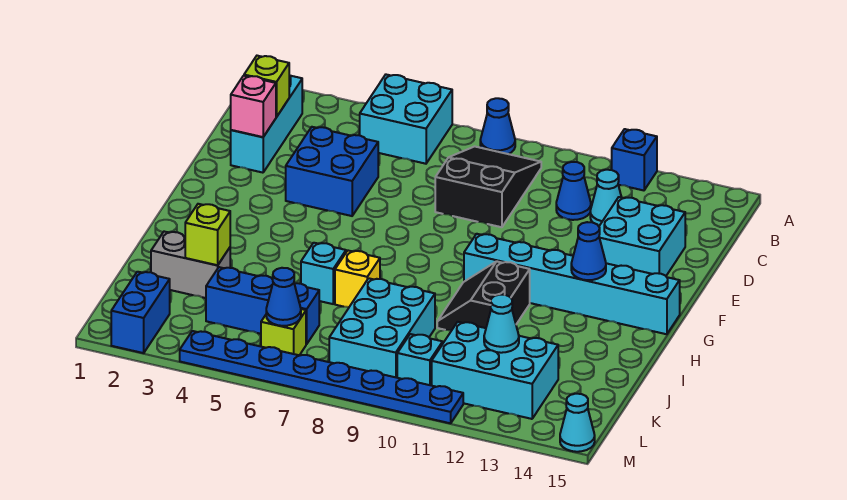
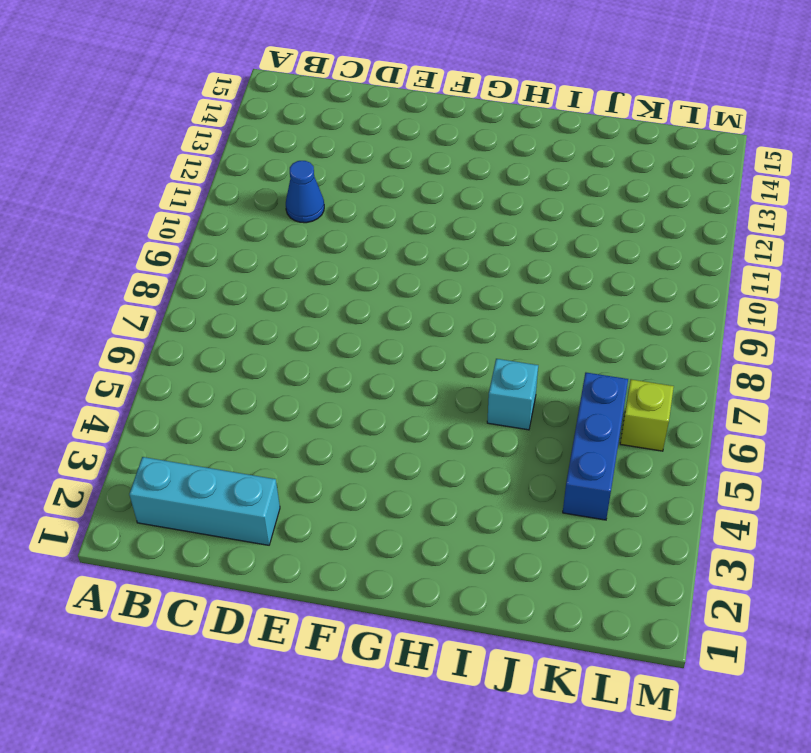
none -> cyan 2x2 brick [360,75,452,164]
none -> blue 1x1 cone [480,98,515,154]
none -> blue 1x1 brick [612,129,657,190]

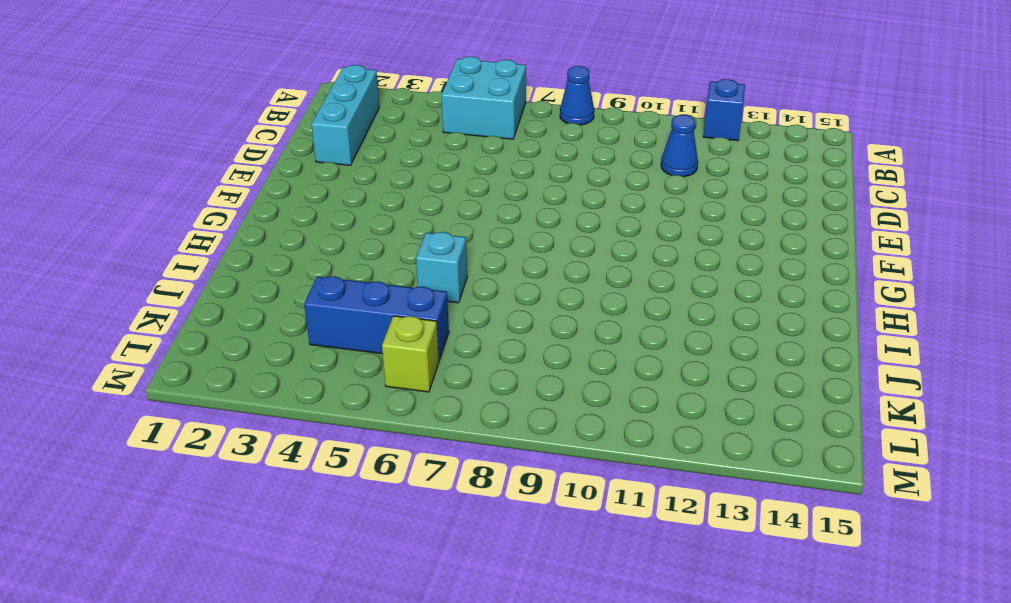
none -> black 2x3 slope [435,146,541,227]
none -> cyan 1x1 cone [590,170,621,226]
none -> blue 2x2 brick [286,127,378,216]

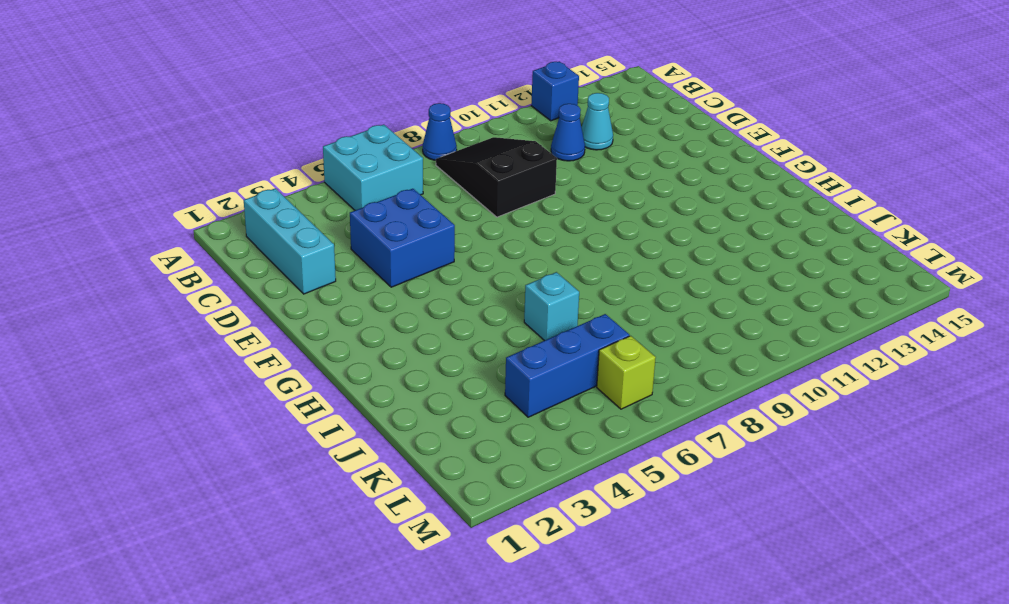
none -> cyan 2x2 brick [599,197,685,276]
none -> cyan 1x6 brick [464,234,680,334]
none -> black 2x2 slope [437,261,530,331]

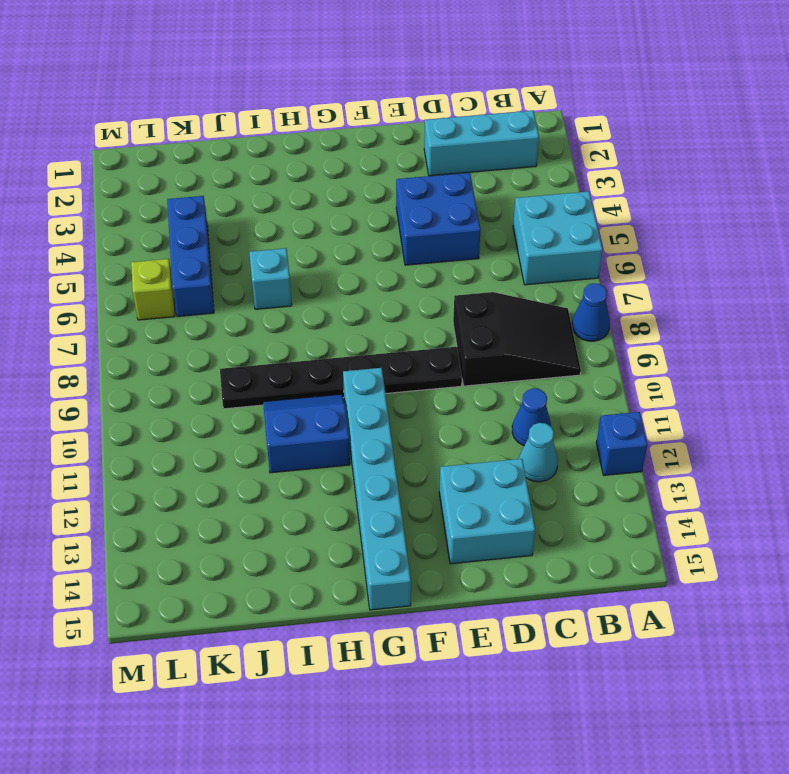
black 1x6 plate [220,347,462,409] -> cyan 2x3 brick [329,278,435,378]
blue 2x2 slope [263,394,350,473] -> black 2x2 slope [437,261,530,331]
none -> yellow 1x1 brick [335,251,380,307]
none -> grey 1x2 brick [151,232,230,298]
none -> cyan 2x3 brick [432,322,558,419]

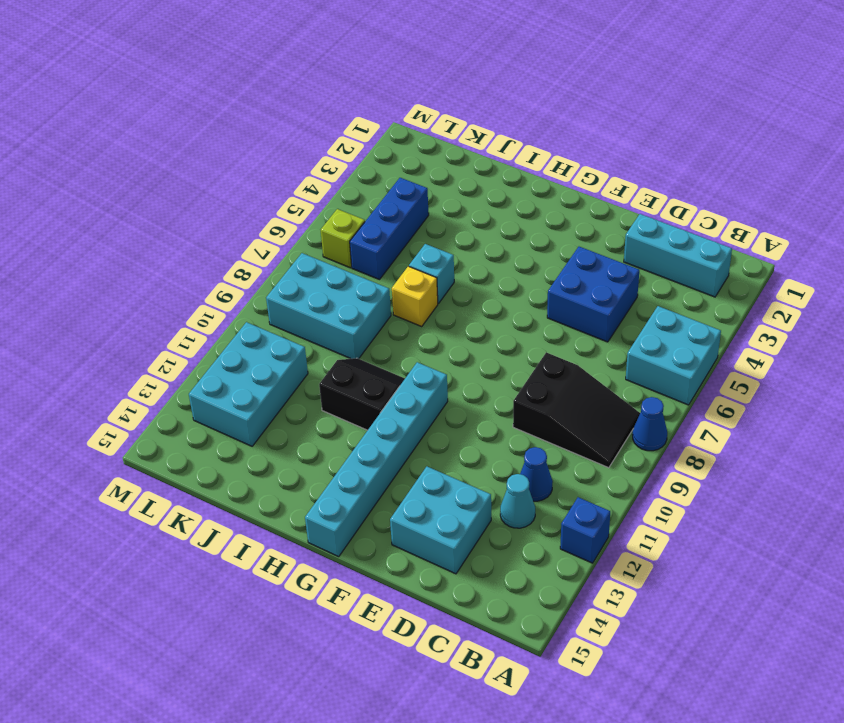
none -> grey 1x2 brick [151,232,230,298]
none -> blue 1x2 brick [111,272,170,353]
none -> cyan 1x1 brick [397,334,443,386]

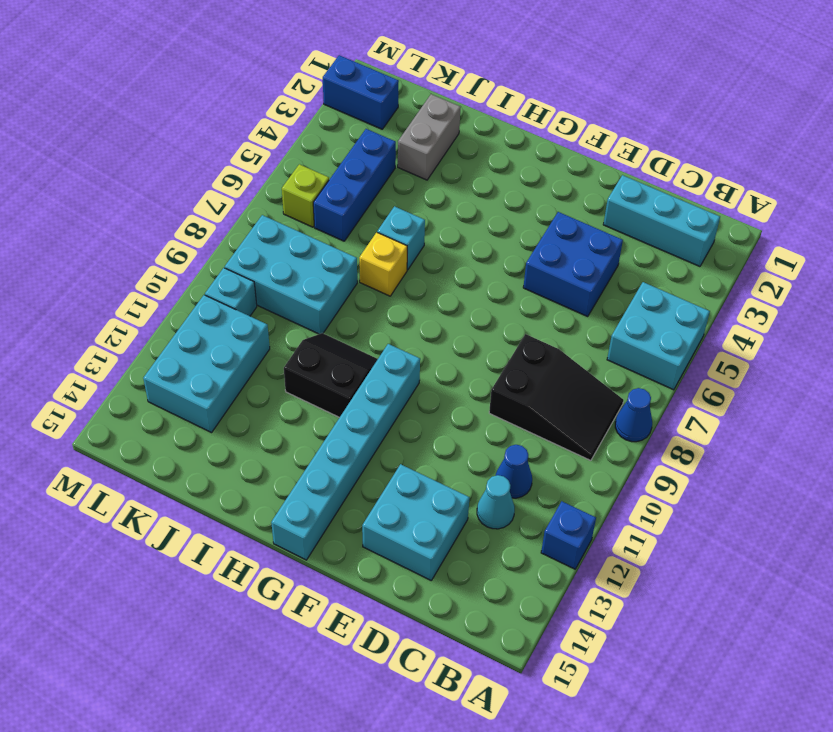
none -> blue 1x8 plate [180,331,463,423]
none -> cyan 1x1 cone [560,394,595,452]
none -> lime 1x1 brick [244,56,289,117]

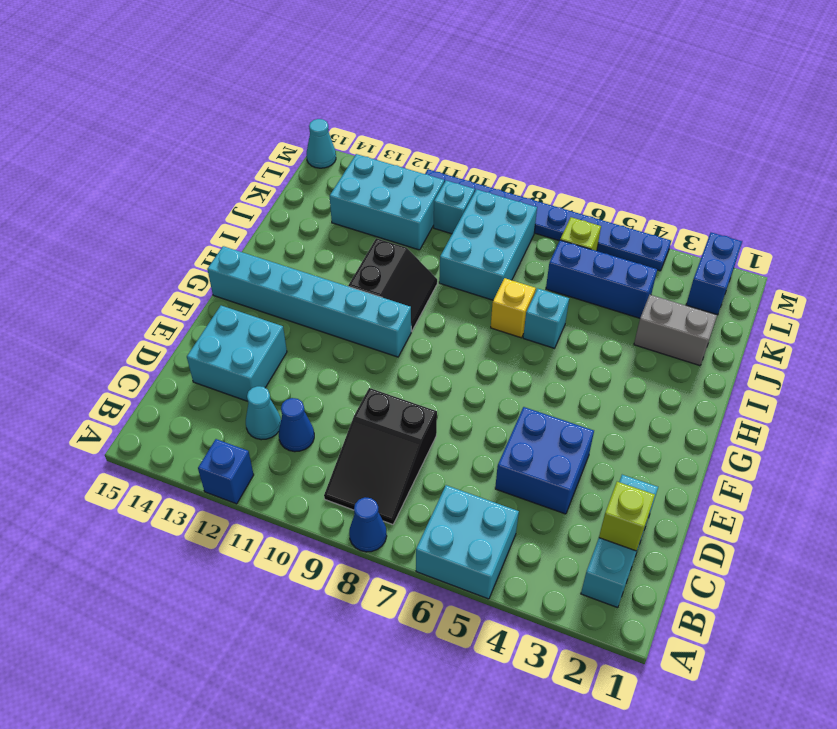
none -> pink 1x1 brick [231,76,276,137]
none -> blue 1x1 cone [571,222,606,280]
none -> lime 1x1 brick [185,204,230,265]

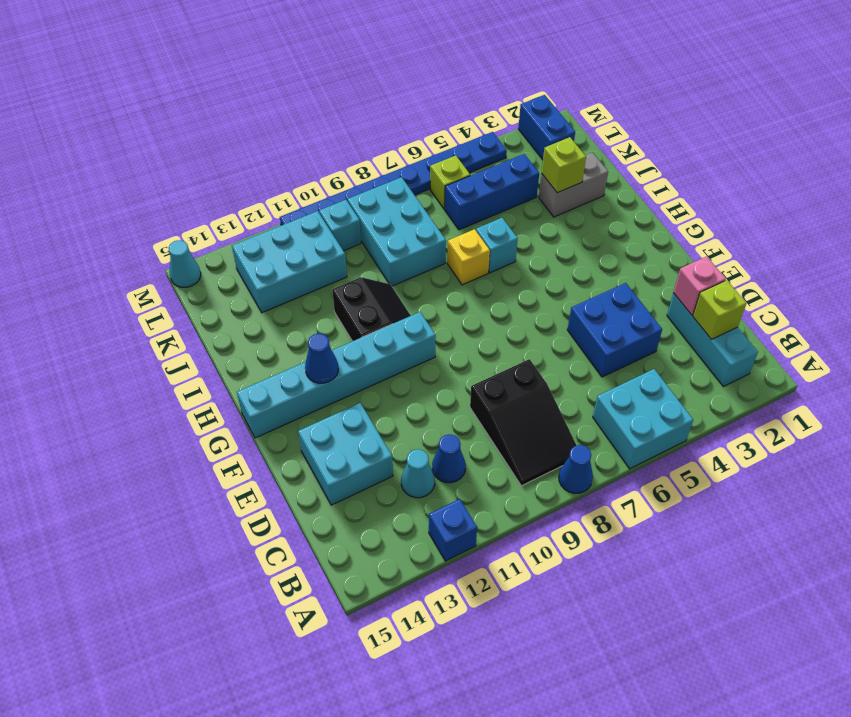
none -> cyan 1x1 cone [484,295,519,353]
none -> blue 1x1 cone [266,268,301,326]

